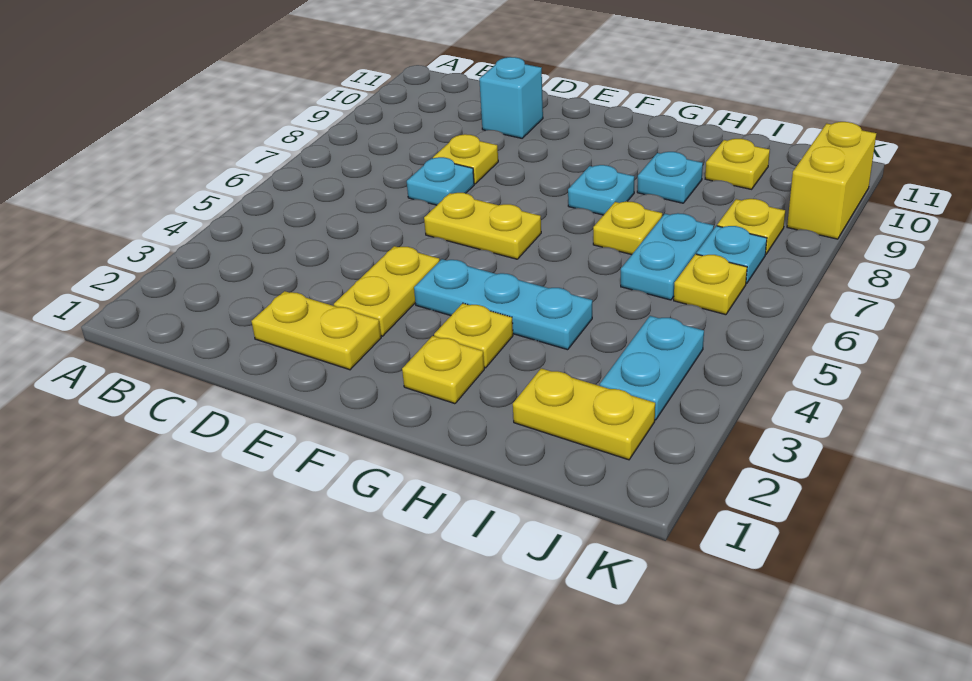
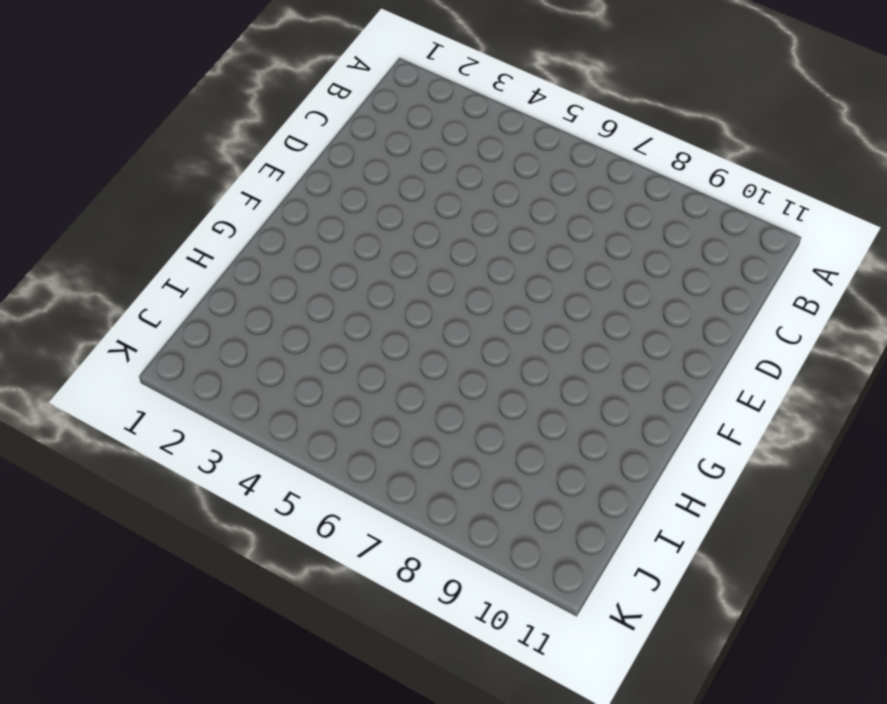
none -> yellow 1x2 plate [251,291,381,370]
none -> cyan 1x1 plate [407,157,474,205]
none -> yellow 1x1 plate [433,134,498,184]

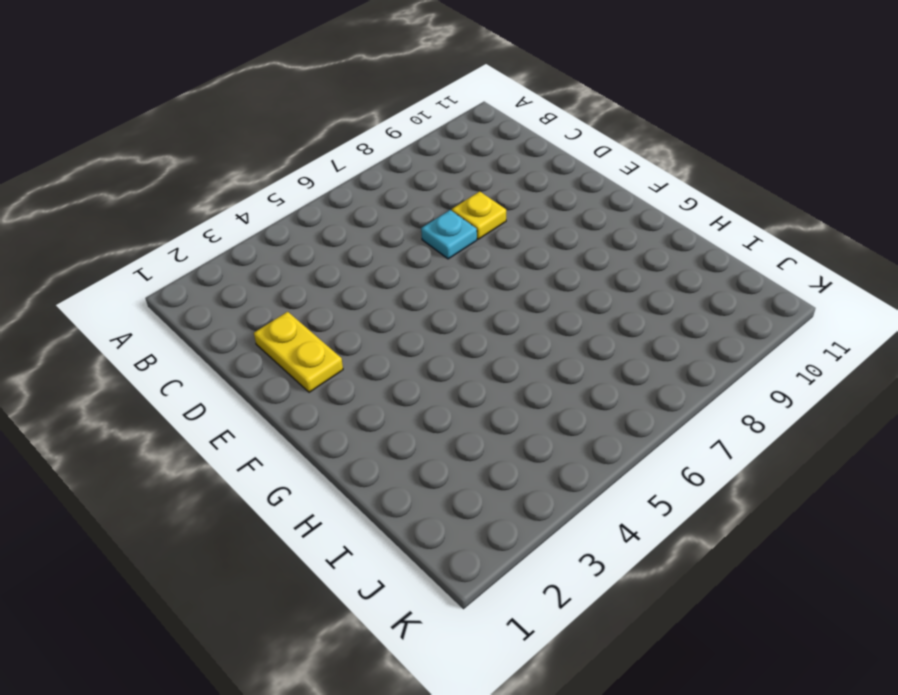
none -> cyan 1x1 brick [479,57,543,138]
none -> yellow 1x2 plate [334,246,440,336]
none -> yellow 1x2 plate [424,193,541,259]

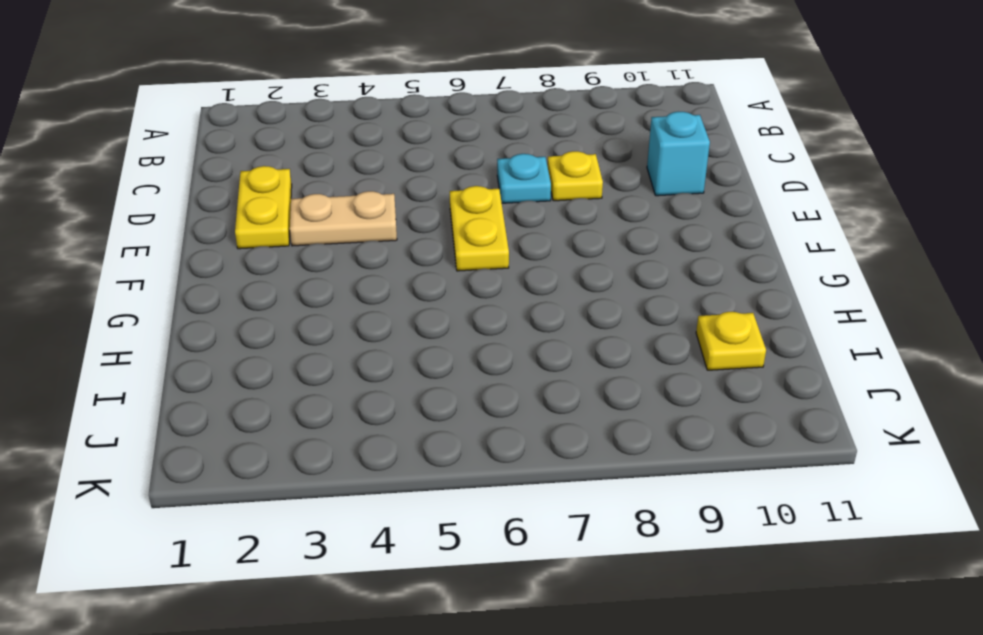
tan 1x2 plate [290,191,397,246] -> yellow 1x2 plate [334,246,440,336]
none -> cyan 1x3 plate [414,259,592,350]
none -> yellow 1x1 plate [402,336,484,404]
none -> yellow 1x1 plate [434,303,513,368]

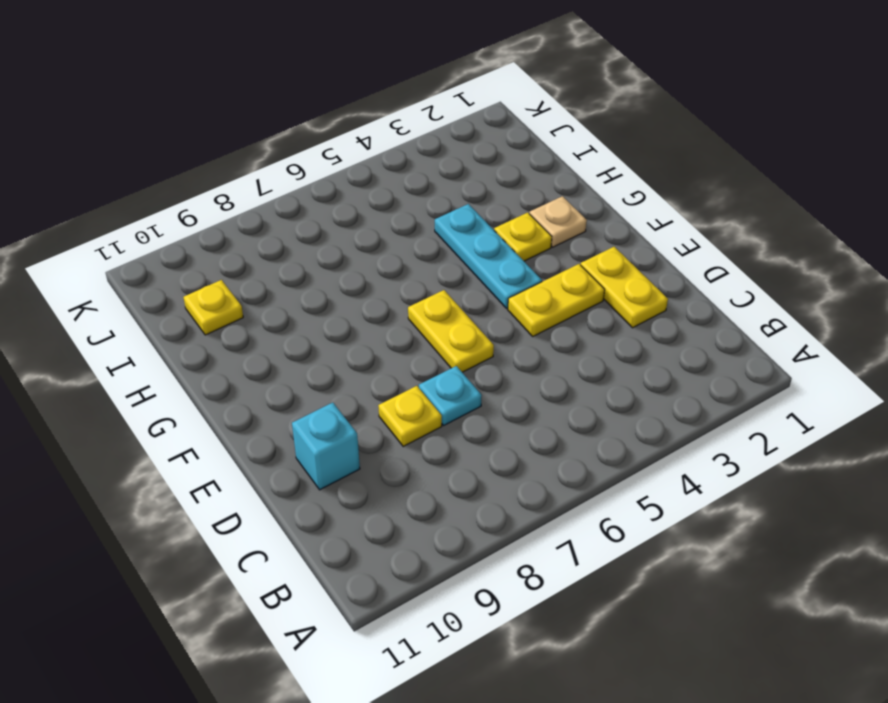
tan 1x1 plate [529,196,587,247] -> yellow 1x1 plate [402,336,484,404]
none -> cyan 1x1 plate [568,165,634,215]
none -> yellow 1x1 plate [593,201,662,255]
none -> cyan 1x1 plate [637,152,703,203]

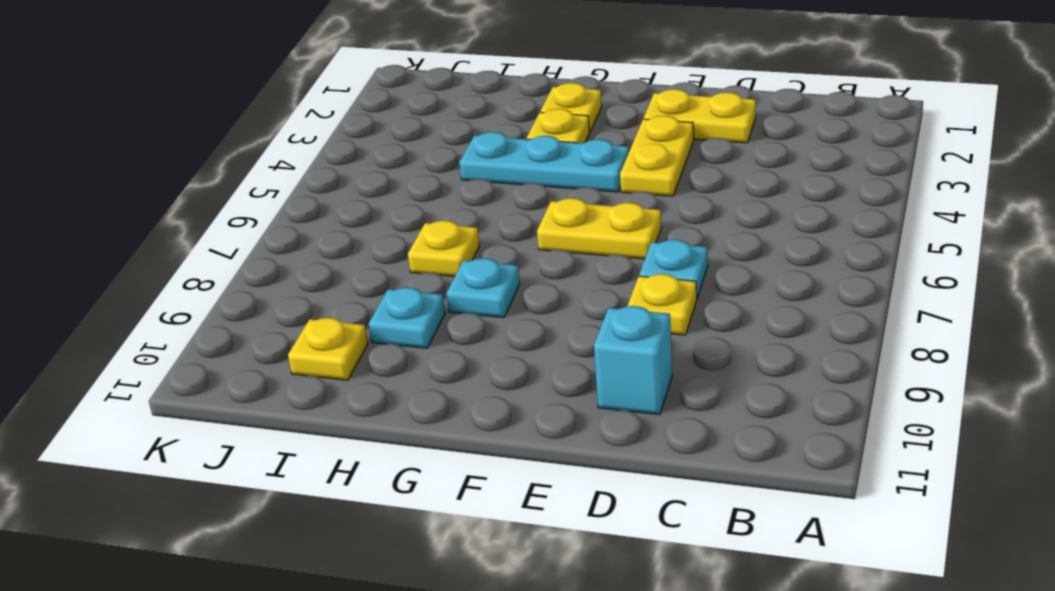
none -> yellow 1x2 plate [513,368,655,460]
none -> cyan 1x2 plate [621,213,714,300]
none -> cyan 1x2 plate [600,316,704,420]

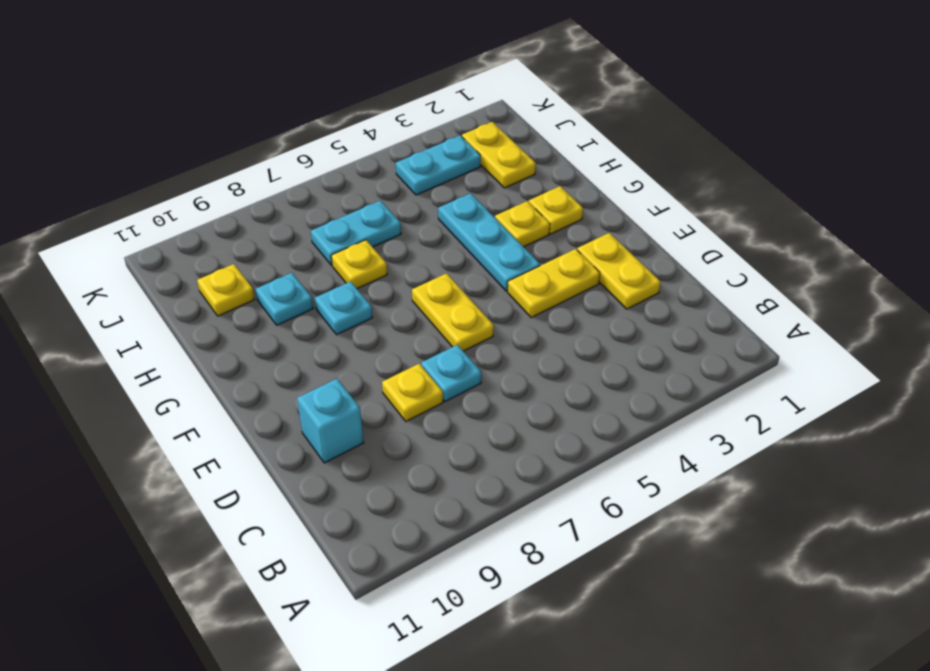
none -> yellow 1x1 plate [674,254,747,315]
none -> cyan 1x1 plate [696,226,767,284]
none -> yellow 1x1 plate [717,199,785,254]

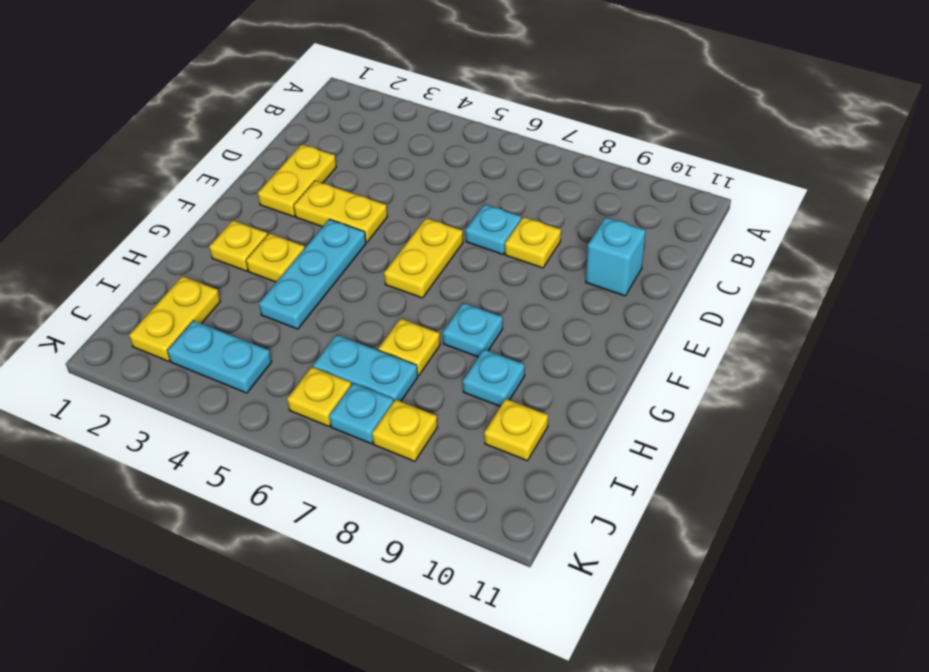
none -> yellow 1x2 brick [787,122,876,239]

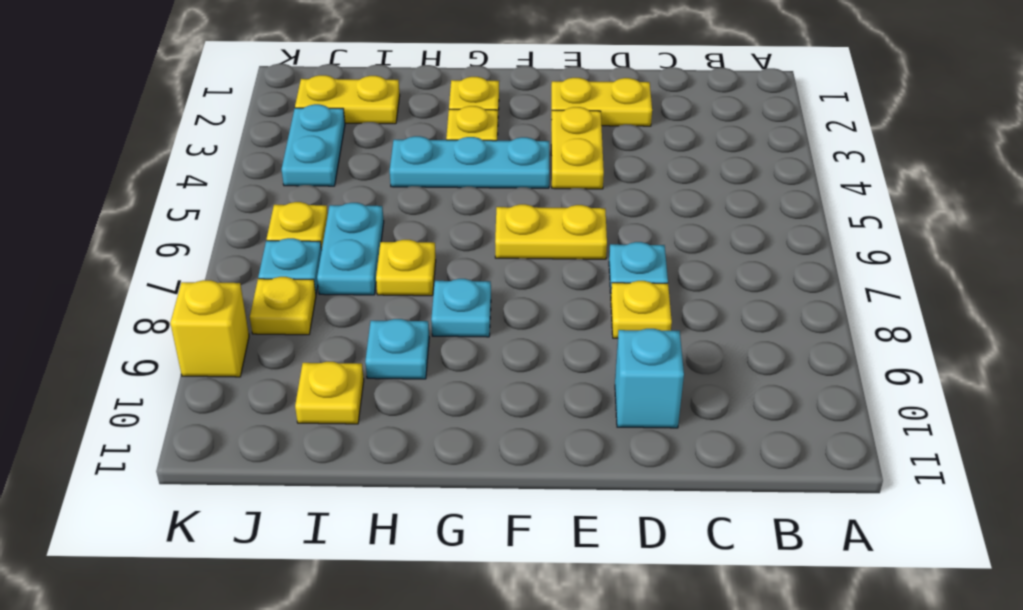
yellow 1x1 brick [170,280,249,377] -> yellow 1x2 brick [787,122,876,239]

